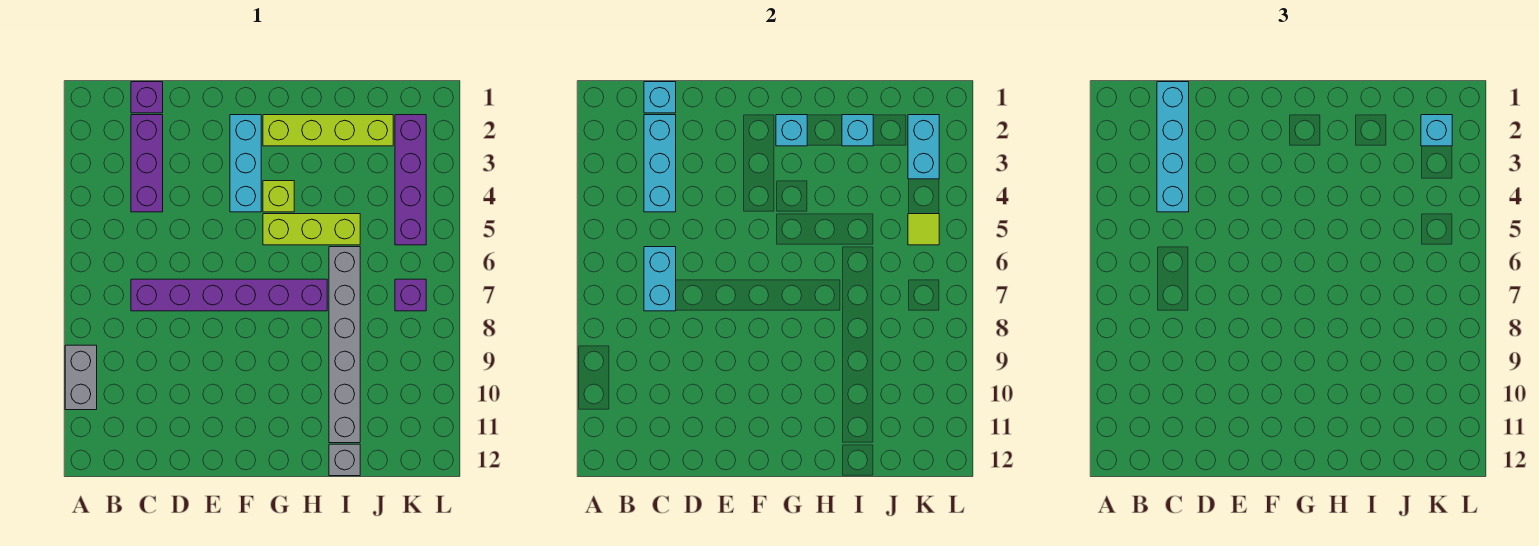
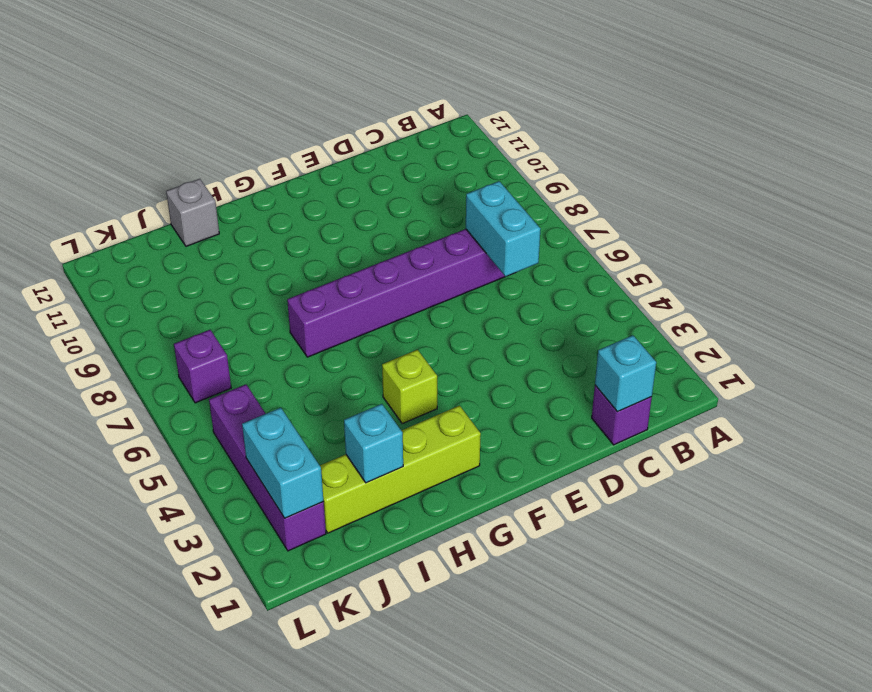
none -> grey 1x2 brick [65,345,97,410]
none -> purple 1x3 brick [131,115,163,212]
none -> cyan 1x3 brick [230,115,261,212]

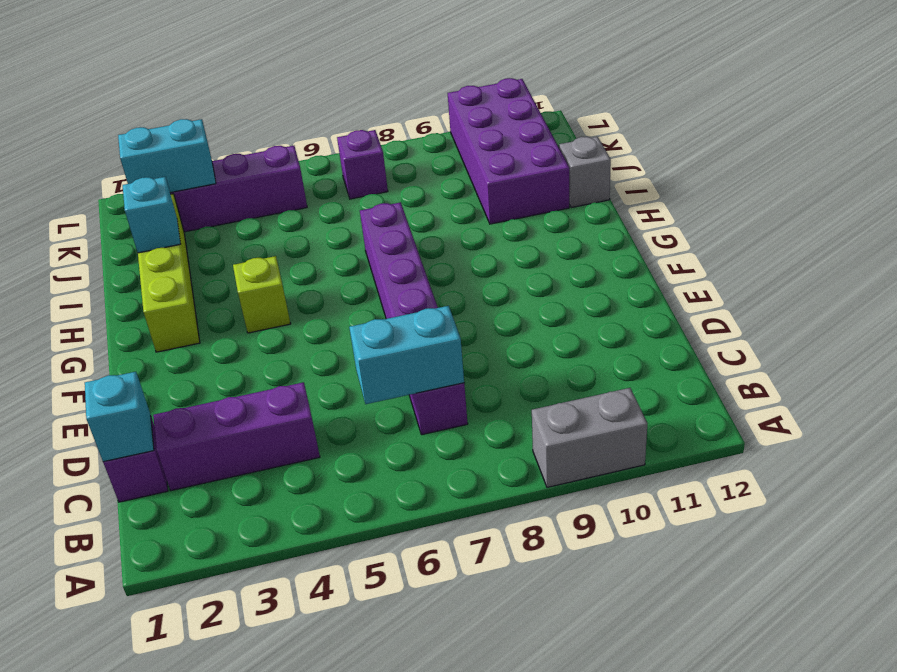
purple 2x4 brick [448,78,569,224] -> grey 1x6 brick [329,247,360,443]
none -> cyan 1x3 brick [230,115,261,212]
none -> lime 1x3 brick [263,214,360,245]
none -> cyan 1x3 brick [644,115,676,212]

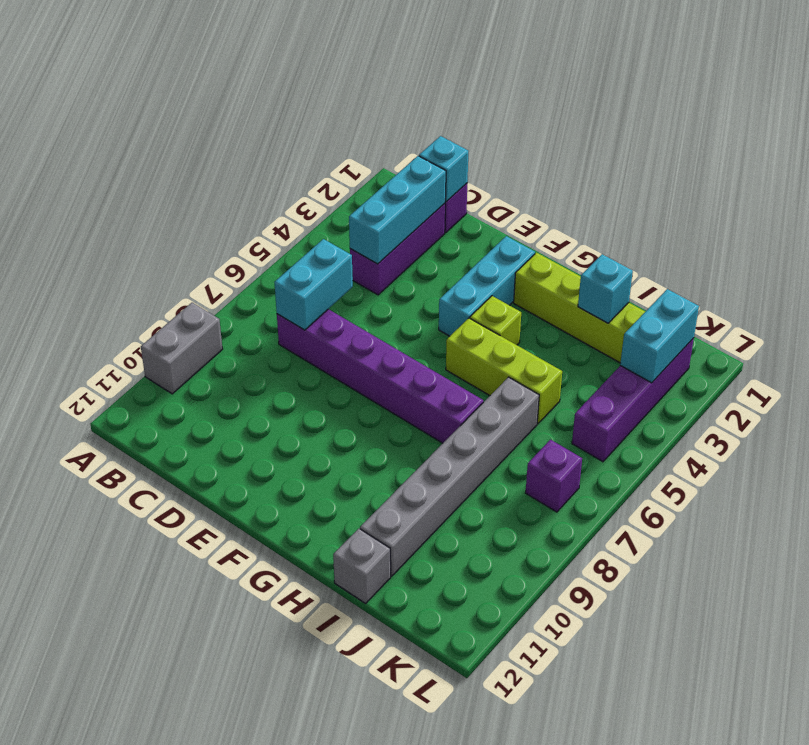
none -> cyan 1x1 brick [776,115,807,146]
none -> lime 1x1 tile [908,214,939,245]
none -> cyan 1x4 brick [1157,82,1189,212]

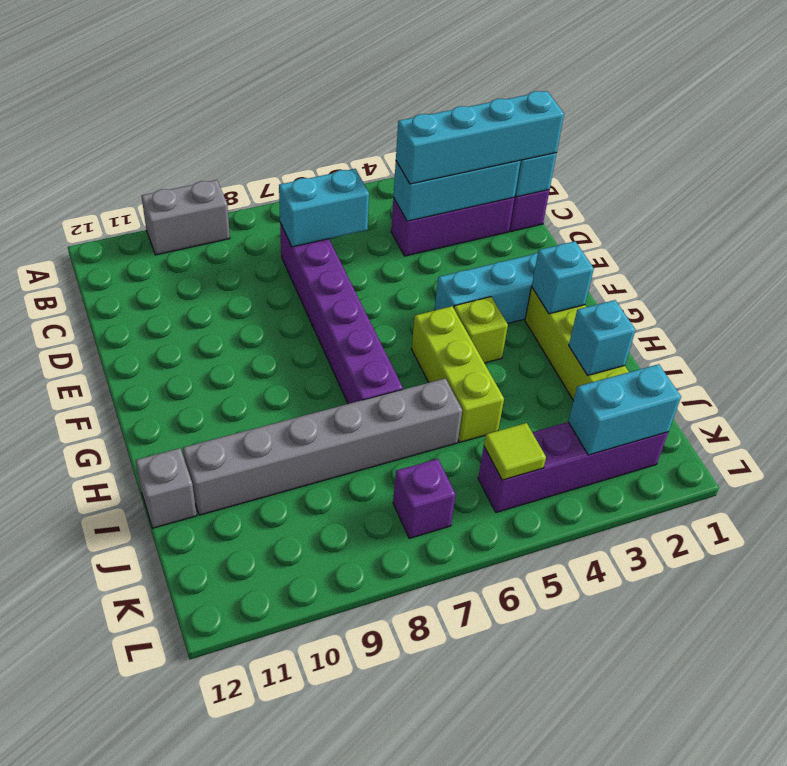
none -> cyan 1x1 brick [1421,115,1452,146]

